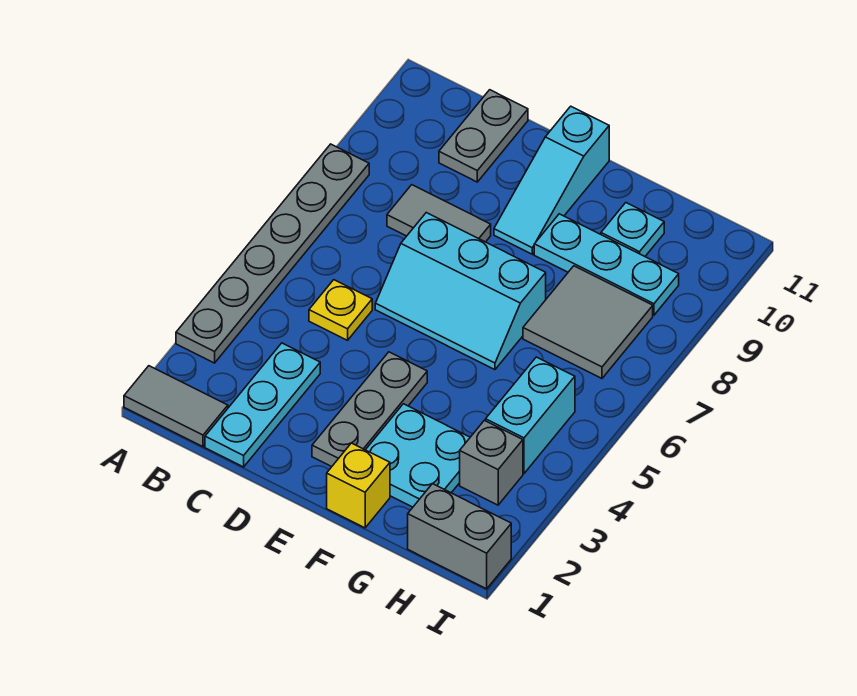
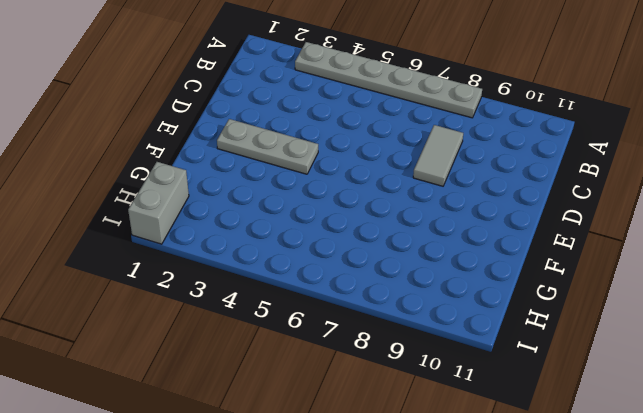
none -> grey 1x2 tile [124,366,228,447]
none -> cyan 1x3 plate [205,343,320,467]
none -> yellow 1x1 plate [309,280,372,340]

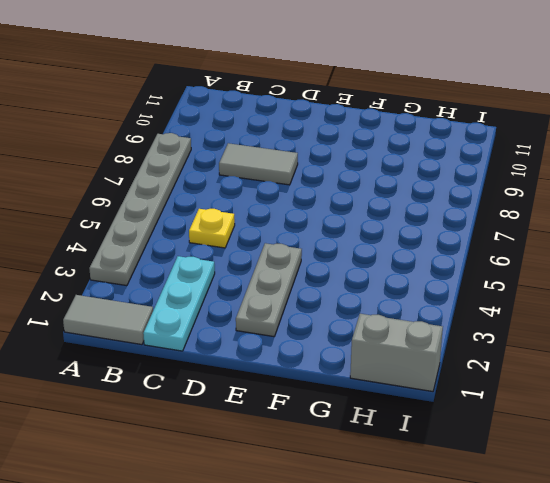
none -> grey 1x2 plate [439,90,528,182]
none -> cyan 2x3 slope [375,213,546,370]
none -> cyan 1x3 slope [494,106,609,254]

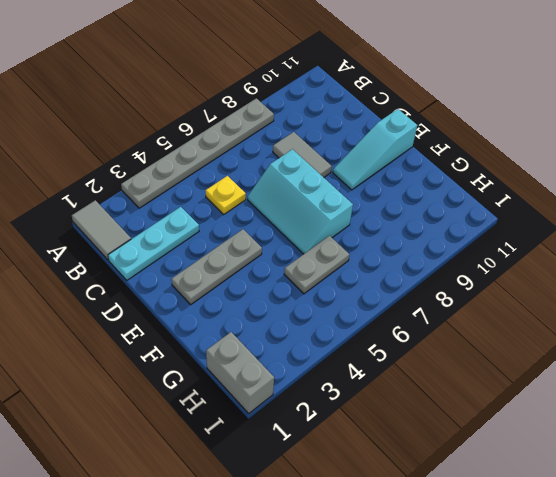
grey 1x2 plate [284,236,349,294] -> grey 1x2 plate moved to [439,90,528,182]
none -> yellow 1x1 brick [327,443,390,528]
none -> cyan 2x2 plate [366,404,470,507]
none -> cyan 1x3 plate [534,214,679,315]

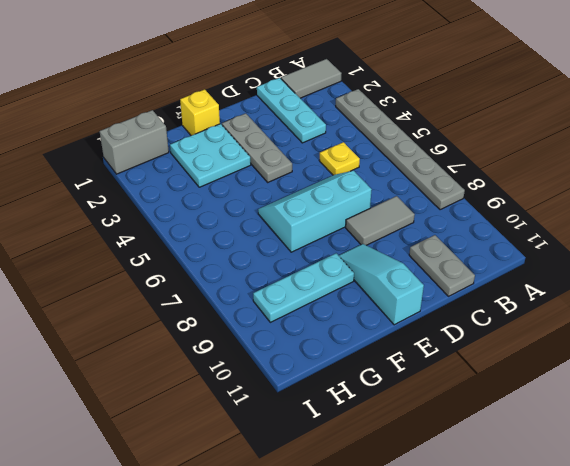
none -> grey 2x2 tile [523,266,653,378]
none -> cyan 1x1 plate [601,203,664,256]
none -> grey 1x1 brick [460,420,523,505]

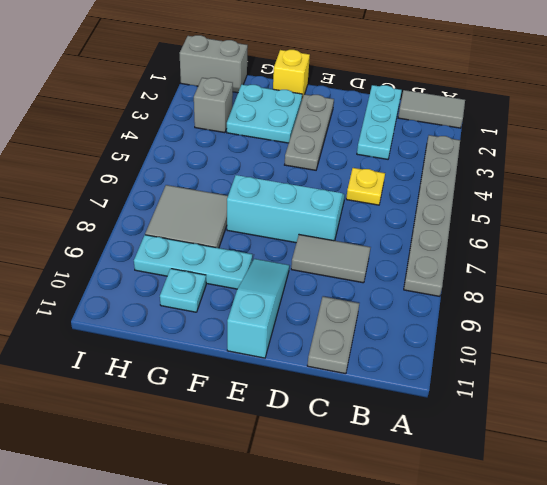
none -> cyan 1x2 brick [486,357,575,473]

